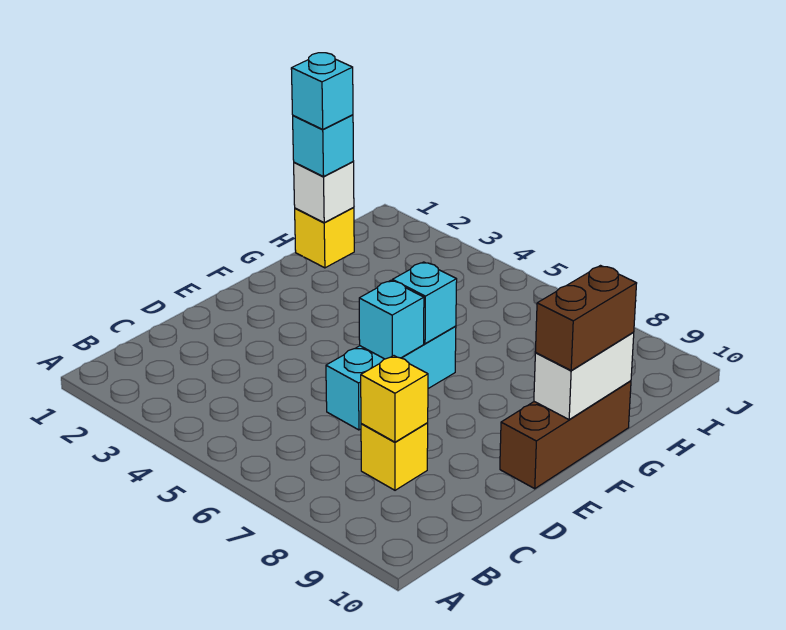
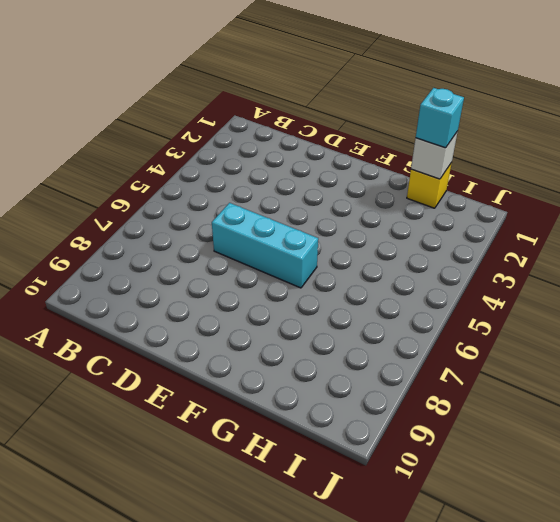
none -> yellow 1x1 brick [361,423,428,490]
none -> brown 1x3 brick [500,381,631,489]
none -> yellow 1x1 brick [361,356,428,442]

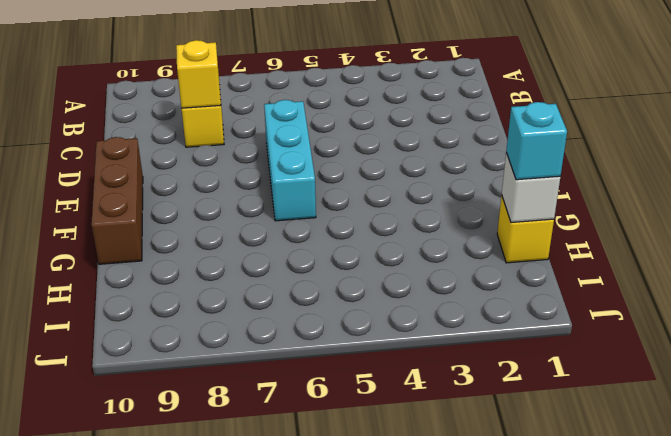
none -> cyan 1x1 brick [359,280,424,359]
none -> cyan 1x1 brick [392,262,457,344]
none -> white 1x2 brick [534,333,634,419]

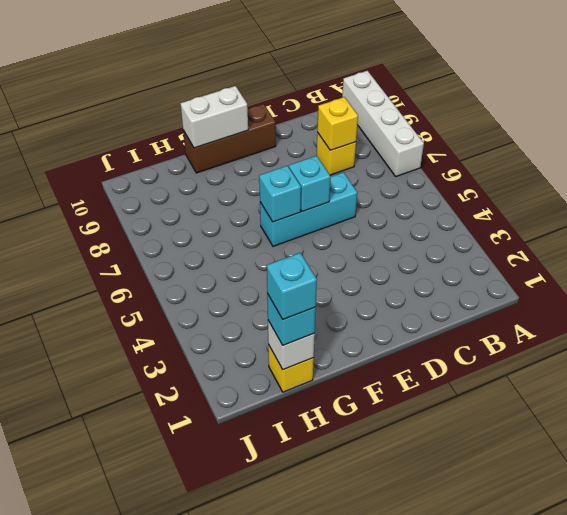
white 1x4 brick [342,71,424,176] -> none
none -> brown 1x2 brick [535,266,637,371]

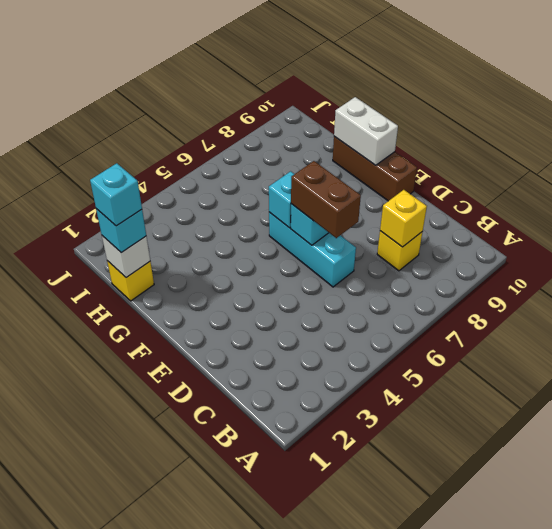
brown 1x2 brick [291,161,361,238] -> brown 1x2 brick moved to [535,266,637,371]

